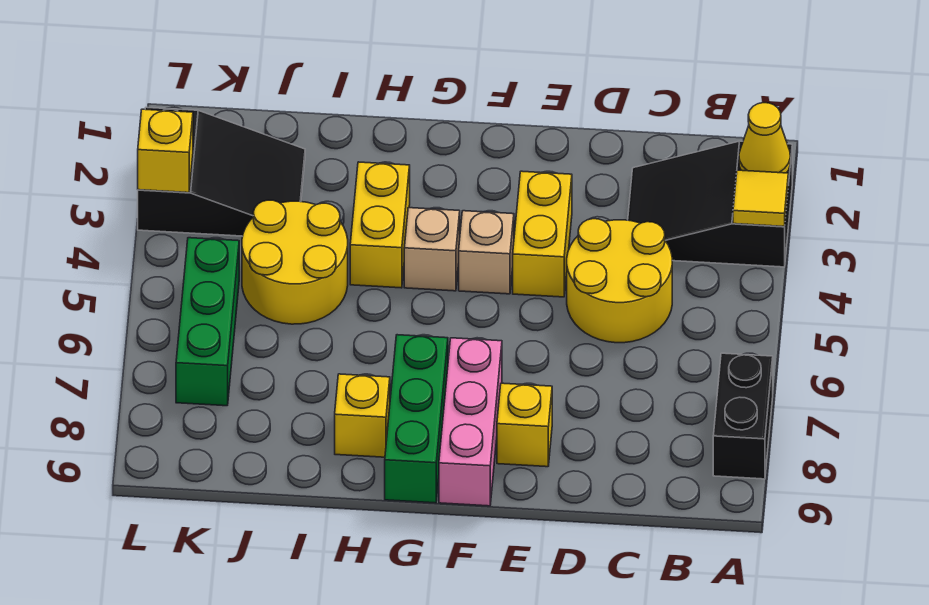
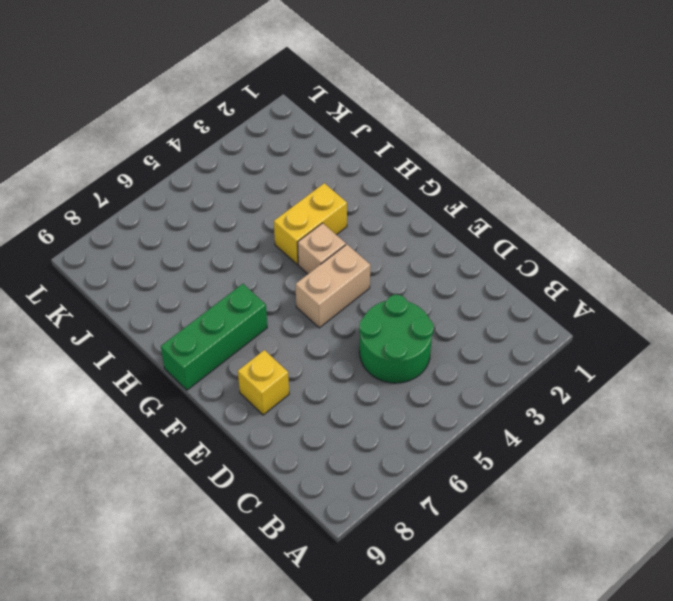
green 2x2 round brick [359,295,434,383] -> yellow 2x2 round brick [567,219,672,343]
tan 1x2 brick [295,244,370,328] -> tan 1x1 brick [459,211,514,294]
none -> black 2x3 slope [628,141,792,267]
none -> black 1x2 brick [713,353,773,479]
none -> yellow 1x2 brick [513,171,572,297]

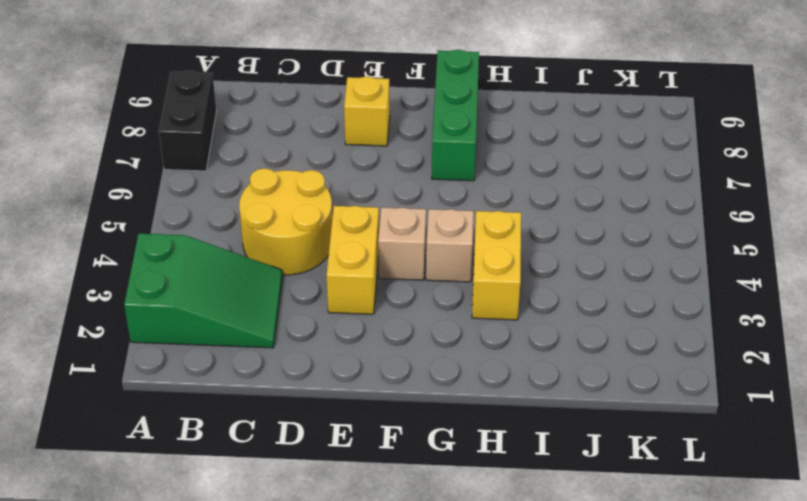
green 2x3 slope [124,234,282,348] -> black 2x3 slope [628,141,792,267]
none -> pink 1x3 brick [439,338,502,506]
none -> yellow 1x1 brick [335,374,390,457]
none -> yellow 2x2 round brick [242,200,348,324]

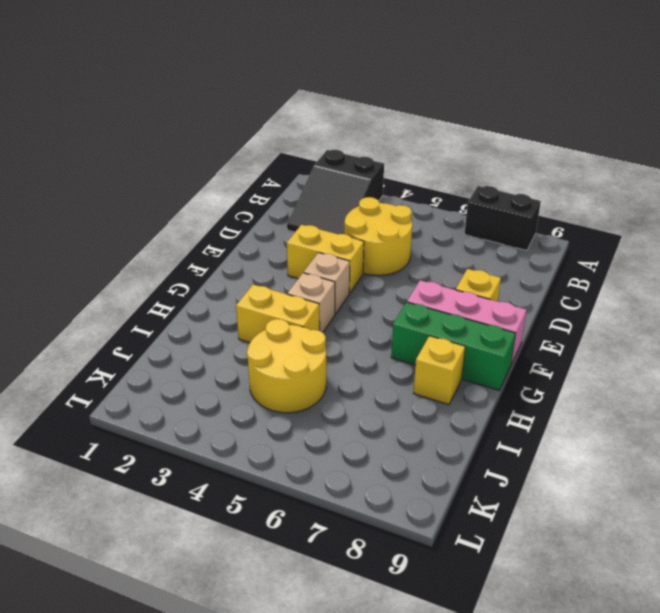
none -> black 2x3 slope [138,107,305,236]
none -> green 1x3 brick [176,238,239,406]
none -> yellow 1x1 cone [739,103,790,173]

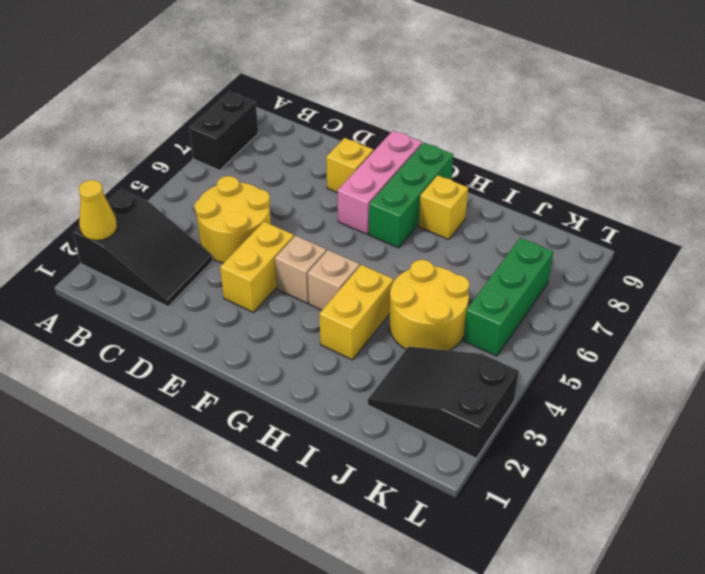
none -> yellow 1x1 tile [733,170,788,227]
none -> yellow 1x1 brick [138,109,193,193]

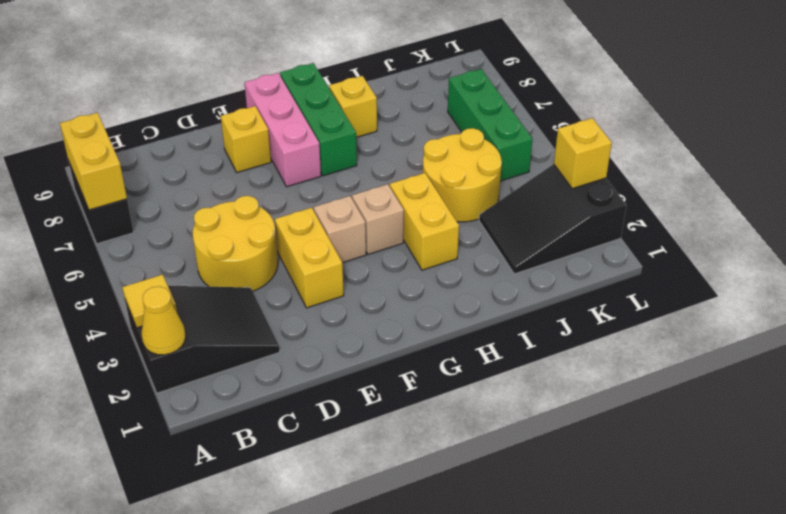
yellow 1x2 brick [60,113,127,210] -> none

